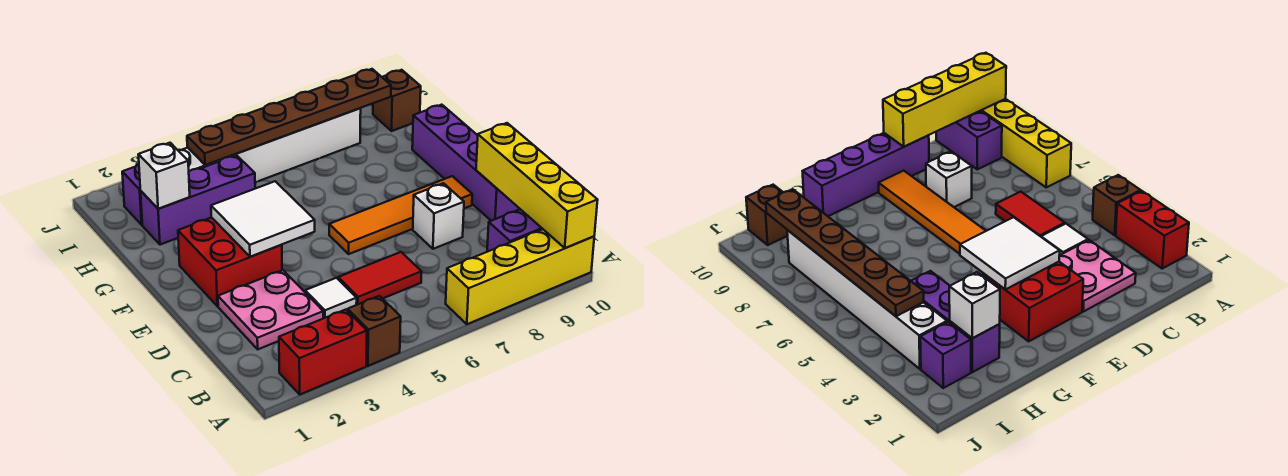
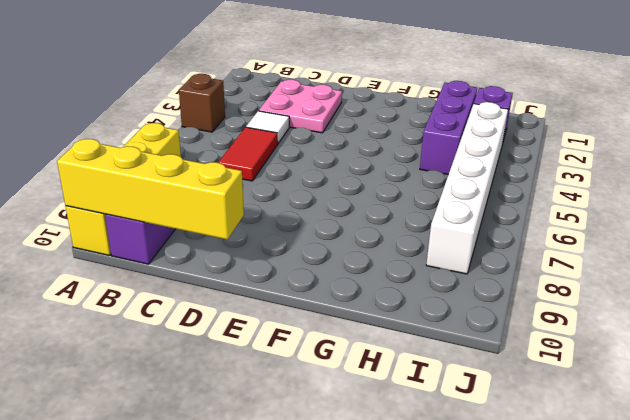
none -> red 1x2 brick [279,310,367,394]
none -> white 1x1 brick [413,183,464,249]
none -> purple 1x4 brick [412,105,520,221]

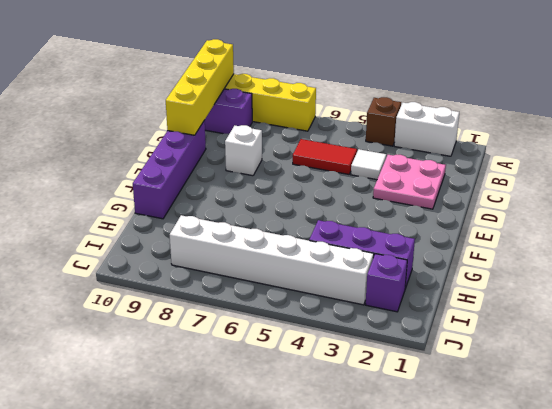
white 1x2 brick [394,102,459,156] -> red 1x2 brick [279,310,367,394]
none -> red 2x2 brick [178,218,282,306]
none -> orange 1x4 tile [329,176,472,254]
none -> brown 1x1 brick [373,70,421,131]

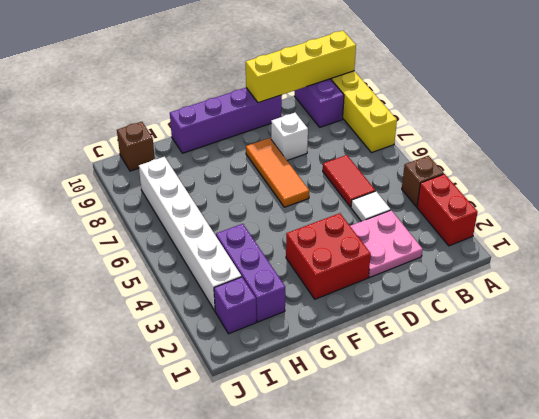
orange 1x3 tile [246,138,309,207] -> orange 1x4 tile [329,176,472,254]
none -> white 2x2 tile [211,181,315,257]
none -> white 1x1 brick [138,143,190,209]
none -> brown 1x6 plate [187,69,391,165]

